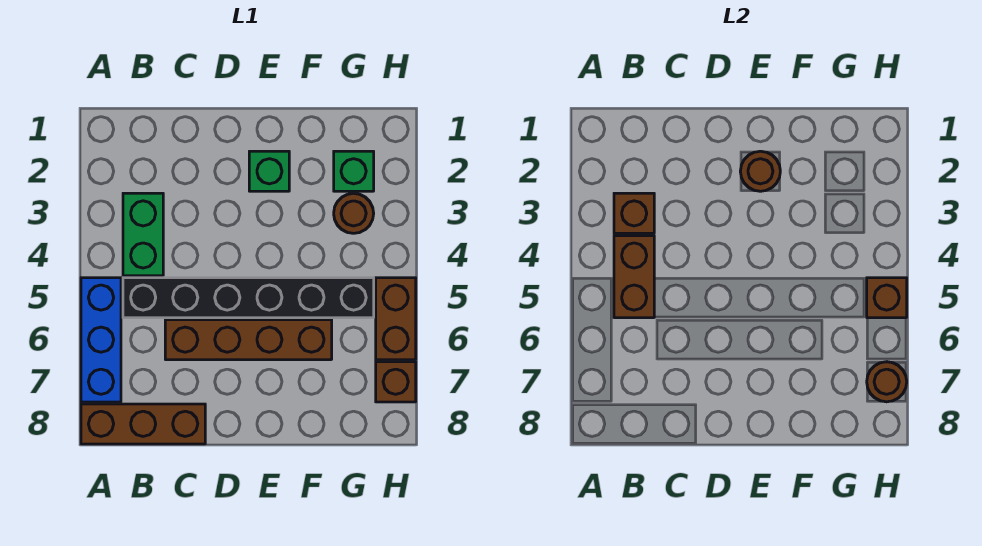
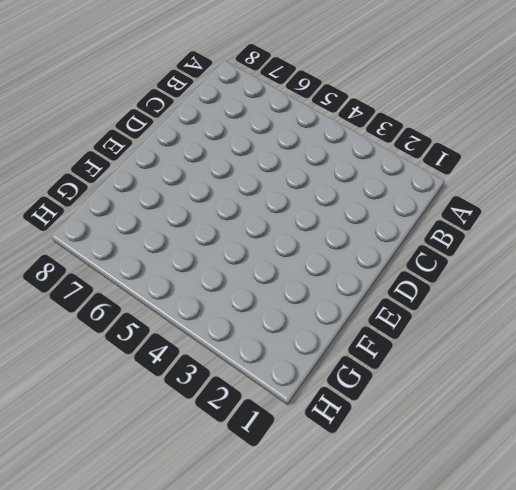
none -> blue 1x3 brick [81,278,121,402]
none -> brown 1x3 brick [81,404,205,444]
none -> green 1x2 brick [123,193,163,276]

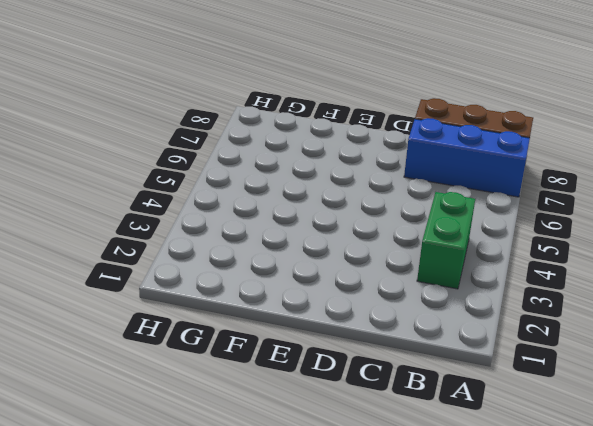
blue 1x3 brick [404,118,530,197] -> blue 1x3 brick turned to [81,278,121,402]
none -> black 1x6 brick [123,278,374,318]
none -> brown 1x4 brick [165,320,332,360]
none -> green 1x1 brick [249,151,289,191]

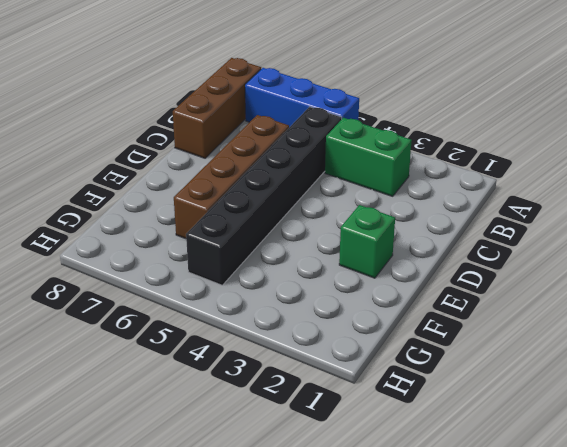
none -> green 1x1 brick [334,151,374,191]
none -> brown 1x1 round brick [334,193,374,233]
none -> brown 1x2 brick [376,278,416,360]

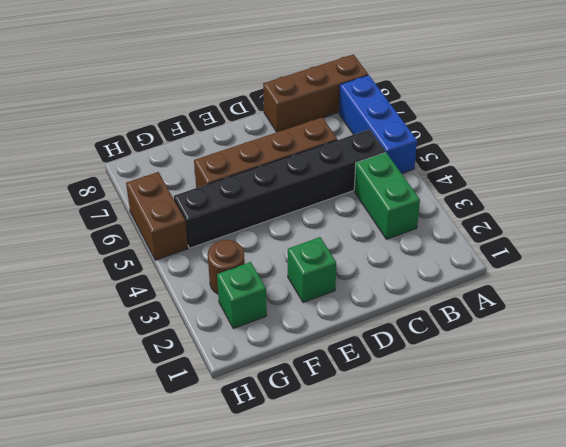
none -> brown 1x1 brick [376,362,416,402]
none -> brown 1x1 brick [614,193,654,233]
none -> brown 1x2 brick [614,236,654,318]

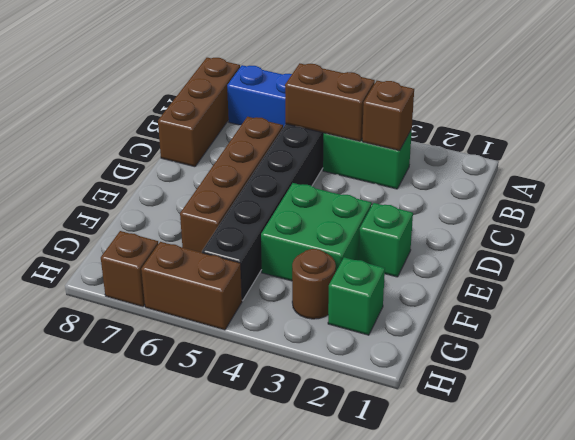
green 2x2 brick [261,183,372,281] -> none
none -> brown 1x1 round brick [740,151,780,191]
none -> brown 1x1 brick [867,278,907,318]
none -> brown 1x1 round brick [867,362,907,402]

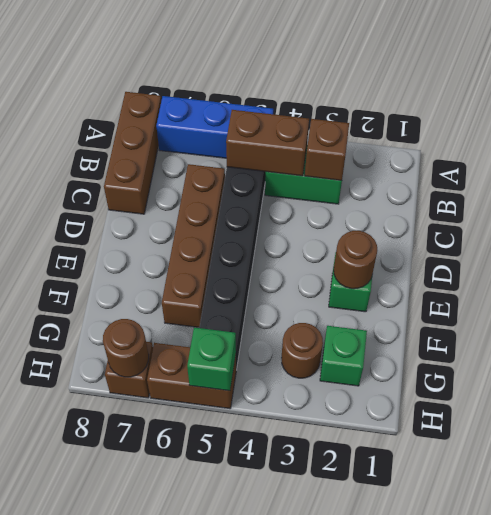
green 1x1 brick [187,327,236,391] -> brown 1x1 brick [867,278,907,318]

